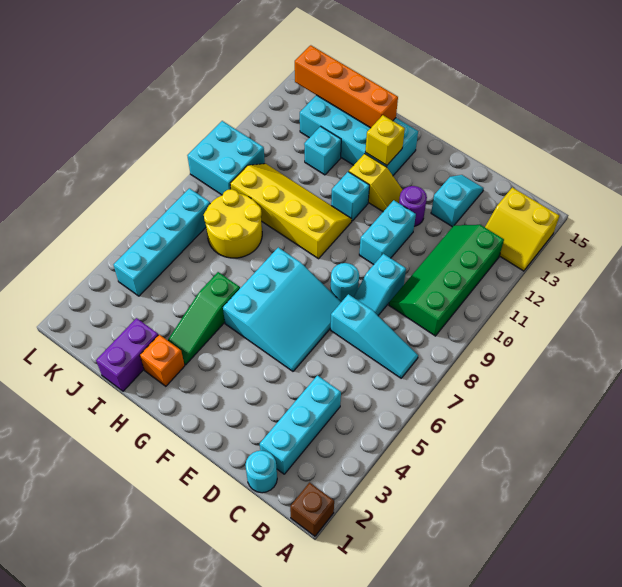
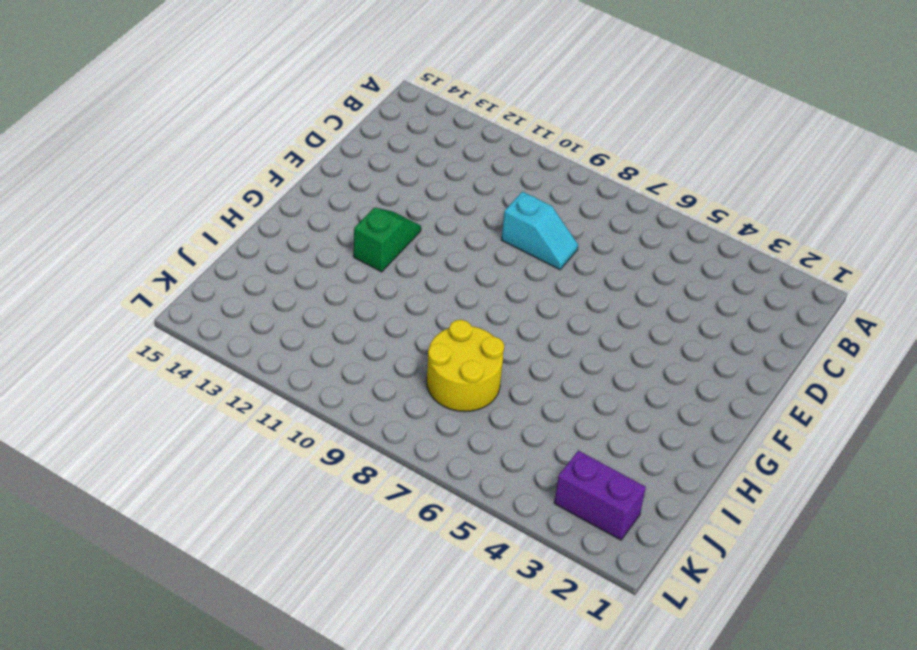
green 1x2 slope [354,207,421,272] -> yellow 1x2 slope [349,154,402,212]
purple 1x2 brick [554,451,646,540] -> purple 1x2 brick moved to [96,318,158,391]
none -> brown 1x1 brick [290,483,334,536]
none -> yellow 2x2 slope [485,187,559,271]
none -> cyan 1x3 slope [331,294,418,378]

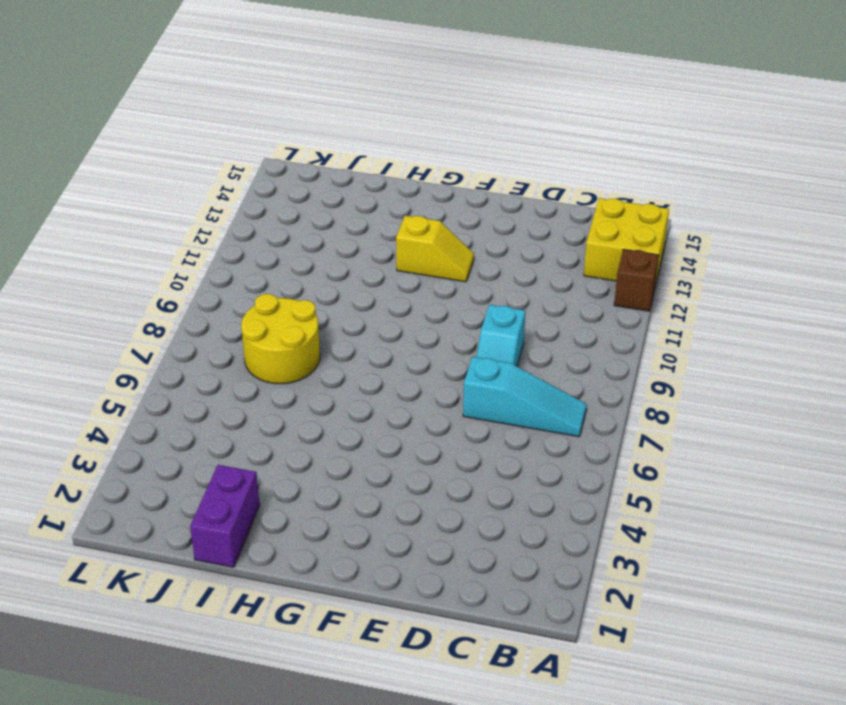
brown 1x1 brick [614,249,659,311] -> brown 1x1 brick moved to [290,483,334,536]
yellow 2x2 brick [584,198,669,284] -> yellow 2x2 slope [485,187,559,271]
none -> green 2x4 slope [389,225,504,336]
none -> cyan 1x1 round brick [245,451,277,493]
none -> cyan 1x3 brick [260,375,341,474]

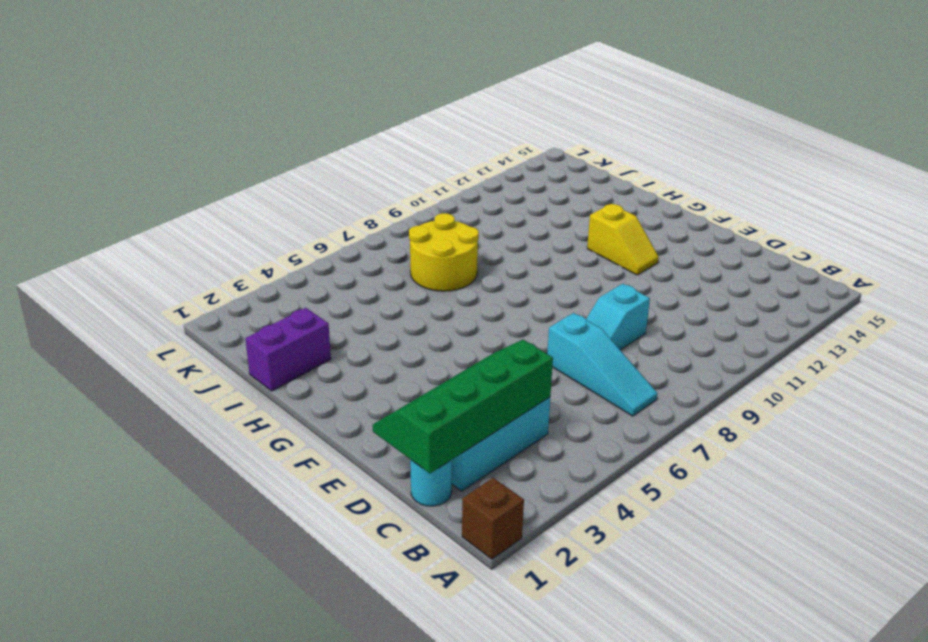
green 2x4 slope [373,340,553,474] -> green 2x4 slope moved to [389,225,504,336]
none -> yellow 2x2 slope [485,187,559,271]
none -> cyan 1x2 slope [431,175,484,227]
none -> cyan 3x3 slope [223,248,341,371]

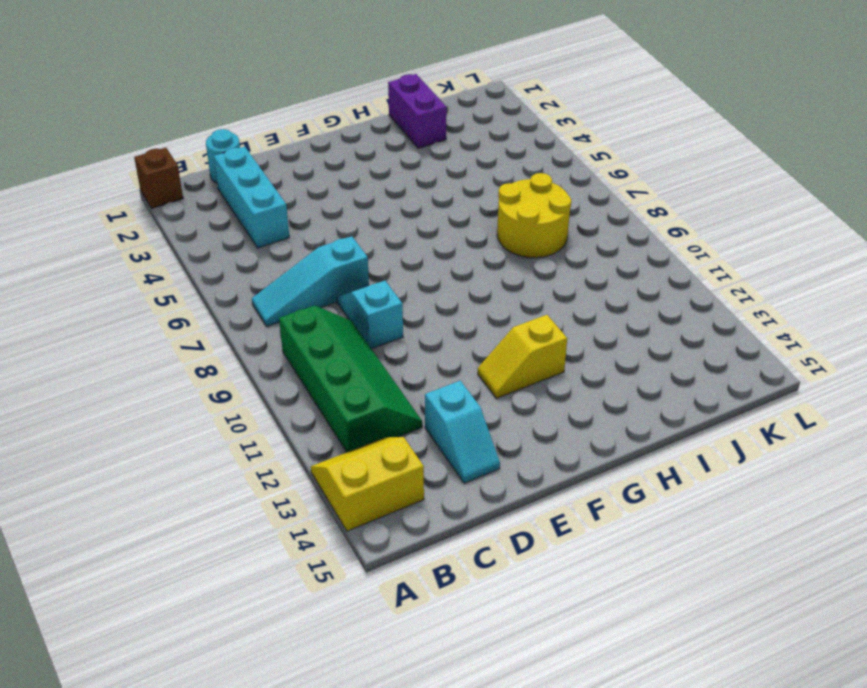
none -> cyan 3x3 slope [223,248,341,371]
none -> cyan 1x1 round brick [331,263,359,302]
none -> cyan 1x2 brick [359,200,416,265]

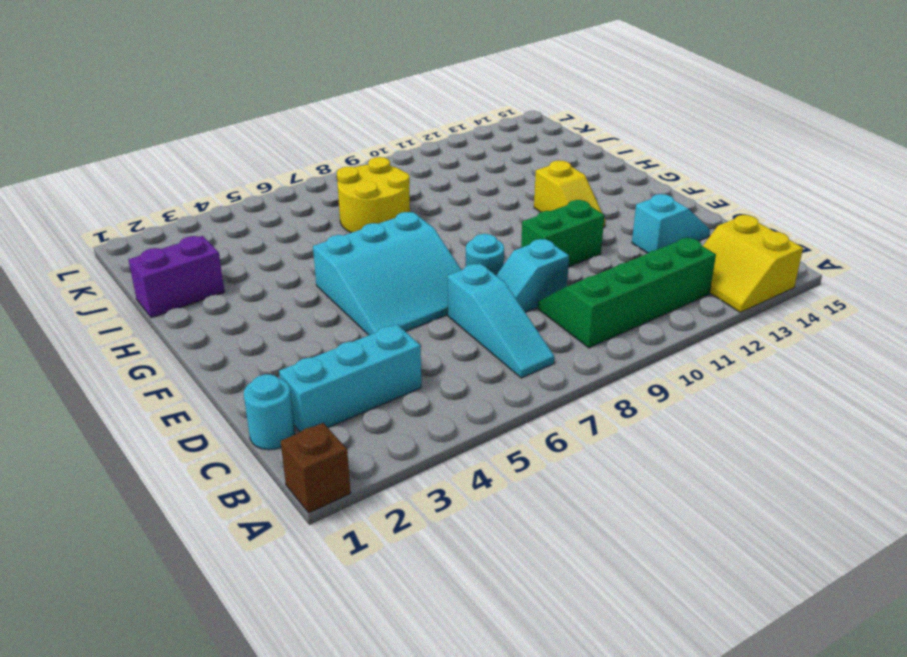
green 1x2 brick [521,200,604,267] -> cyan 1x2 brick [359,200,416,265]
none -> purple 1x1 round brick [399,186,427,226]
none -> yellow 2x4 slope [230,164,352,259]
none -> cyan 1x1 brick [331,172,370,221]

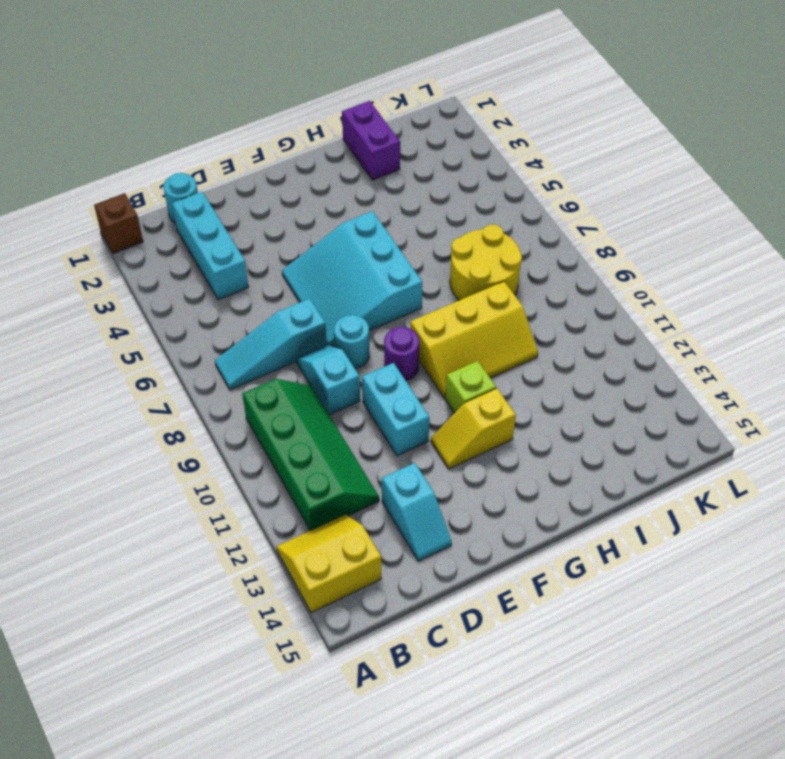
purple 1x1 round brick [384,327,419,380] -> purple 1x1 round brick moved to [399,186,427,226]
yellow 2x3 slope [410,282,538,398] -> yellow 2x4 slope [230,164,352,259]
lime 1x1 brick [445,361,496,413] -> cyan 1x1 brick [331,172,370,221]
none -> cyan 2x4 brick [300,95,418,175]
none -> orange 1x1 brick [140,335,185,386]
none -> green 1x3 slope [168,272,240,365]

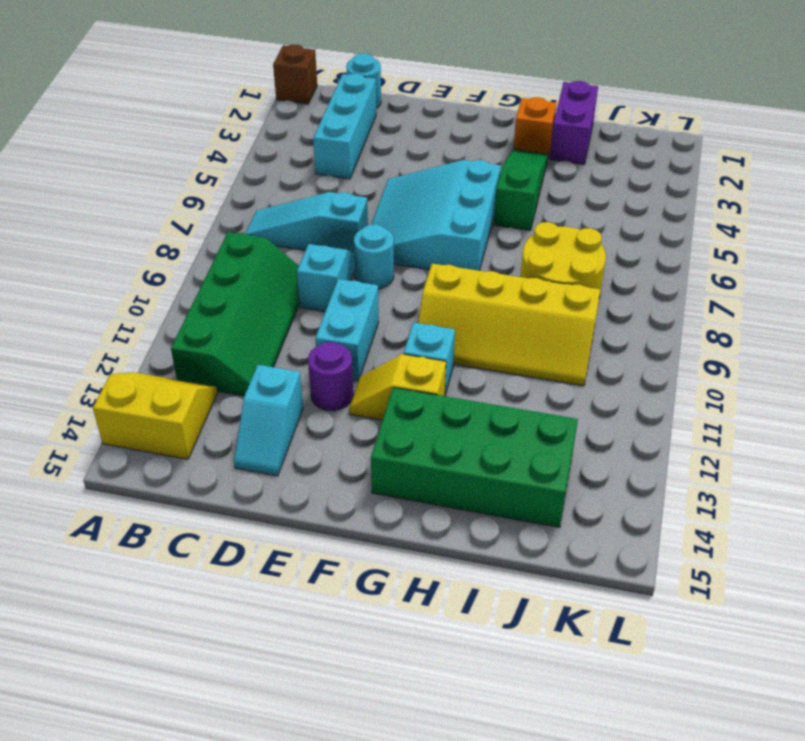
green 2x4 brick [371,388,578,527] -> cyan 2x4 brick [300,95,418,175]
none -> cyan 1x1 brick [304,126,341,175]
none -> cyan 1x4 brick [113,188,210,296]
none -> cyan 2x2 brick [187,121,265,195]

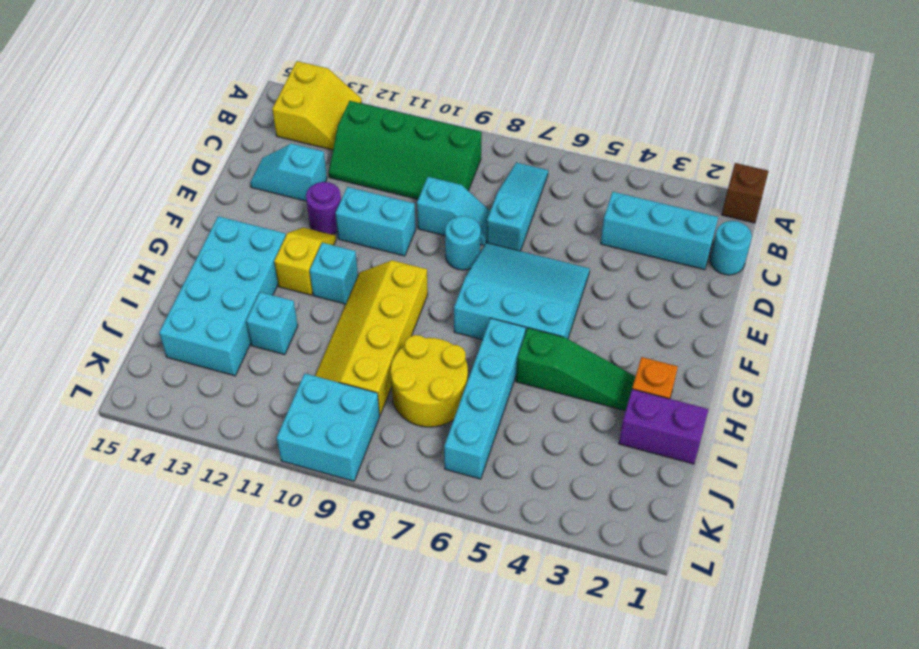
cyan 1x4 brick [444,318,526,479] -> cyan 1x4 brick turned to [113,188,210,296]
none -> yellow 1x1 brick [366,115,405,165]
none -> orange 1x4 brick [295,45,398,128]

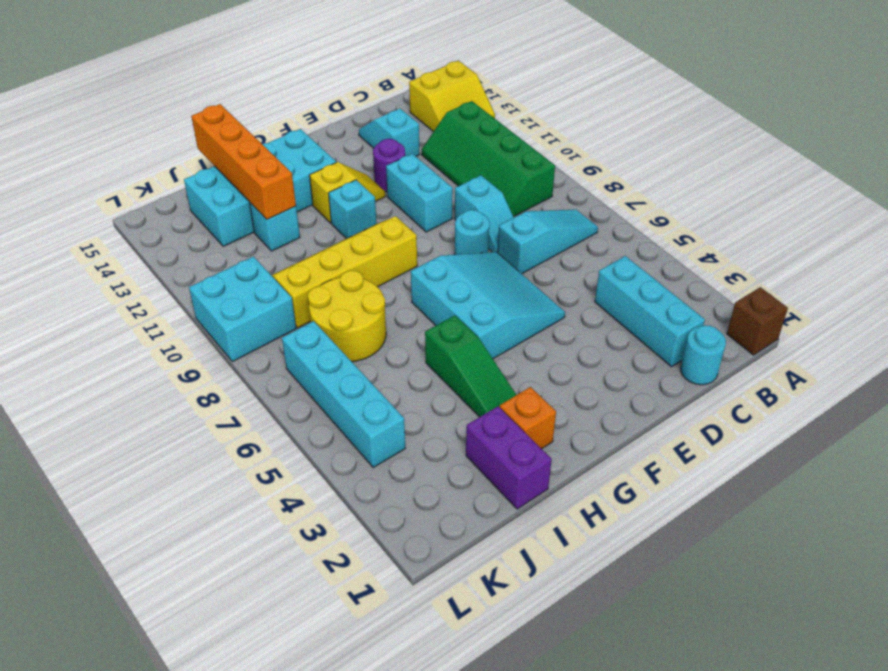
orange 1x4 brick [191,104,296,219] -> orange 1x4 brick turned to [295,45,398,128]
none -> yellow 1x1 brick [366,115,405,165]

